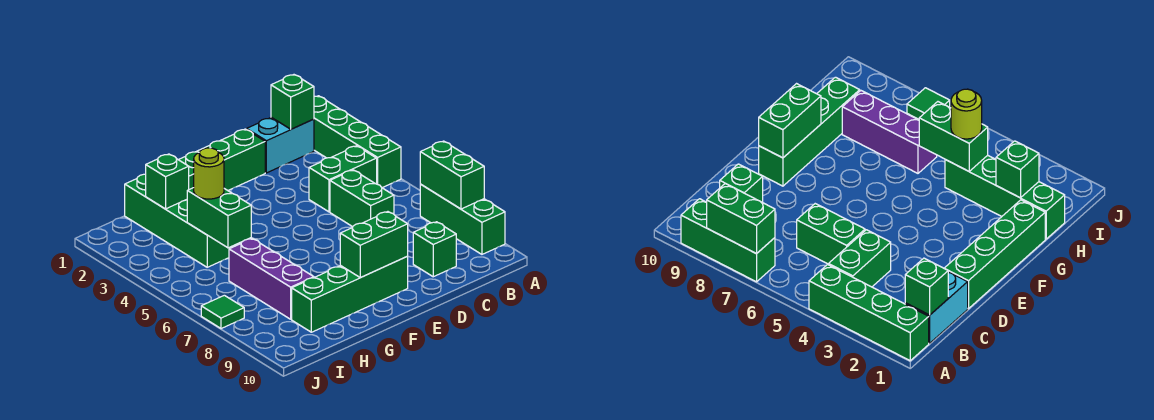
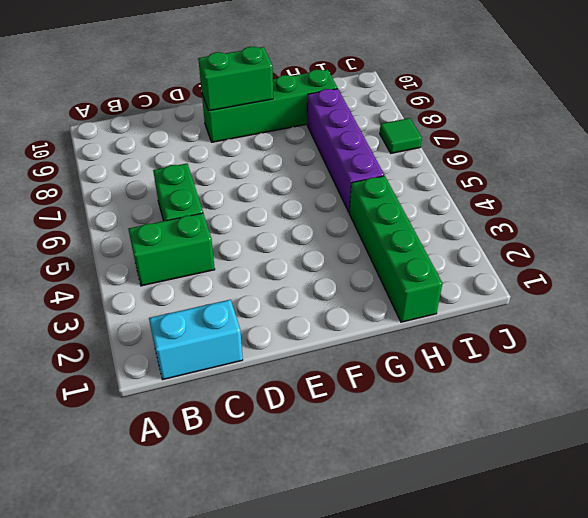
purple 1x4 brick [307,88,384,212] -> purple 1x3 brick [229,239,314,319]
none -> green 1x4 brick [314,96,401,188]
none -> green 1x3 brick [420,184,505,254]
none -> green 1x1 brick [413,222,456,277]

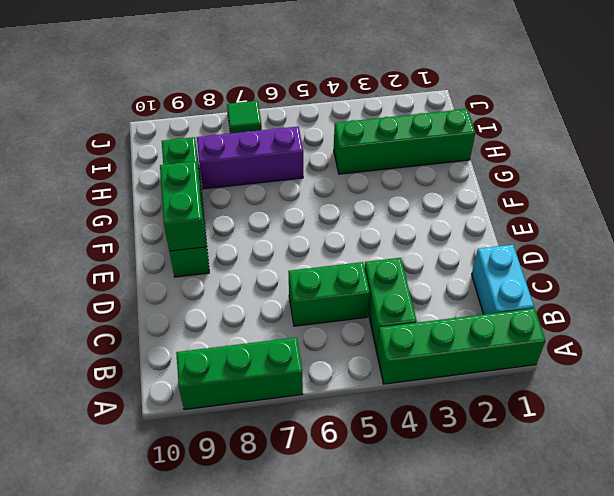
none -> green 1x1 brick [413,222,456,277]
none -> green 1x4 brick [179,129,265,190]
none -> green 1x2 brick [420,141,484,209]

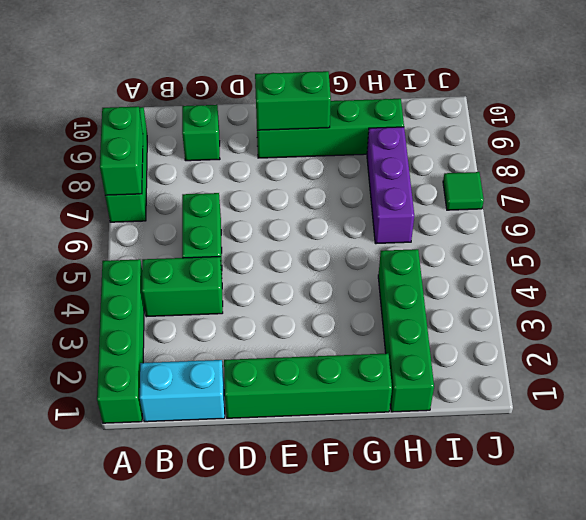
none -> green 1x1 brick [271,75,314,129]
none -> green 1x1 brick [146,154,189,209]
none -> green 1x2 brick [187,188,251,248]

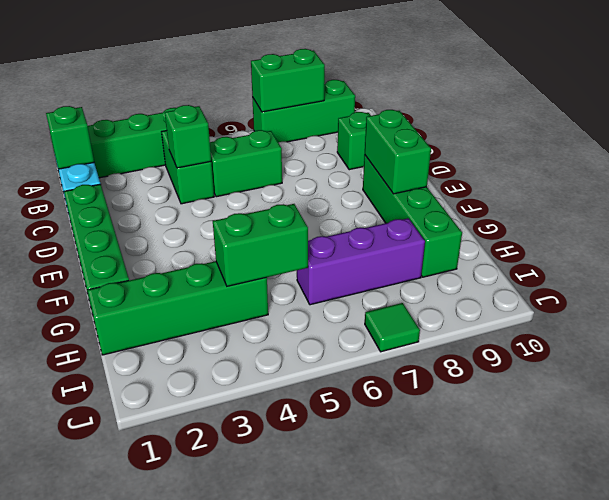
green 1x1 brick [165,105,211,168] -> green 1x1 brick moved to [146,154,189,209]
none -> lime 1x1 round brick [194,148,224,199]

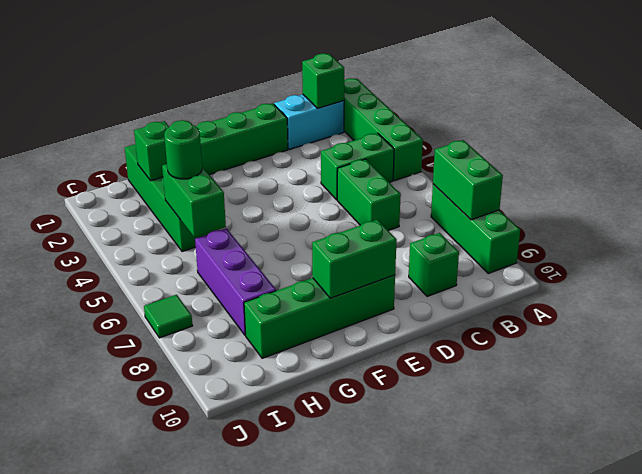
green 1x1 round brick [164,120,202,179] -> lime 1x1 round brick [194,148,224,199]

